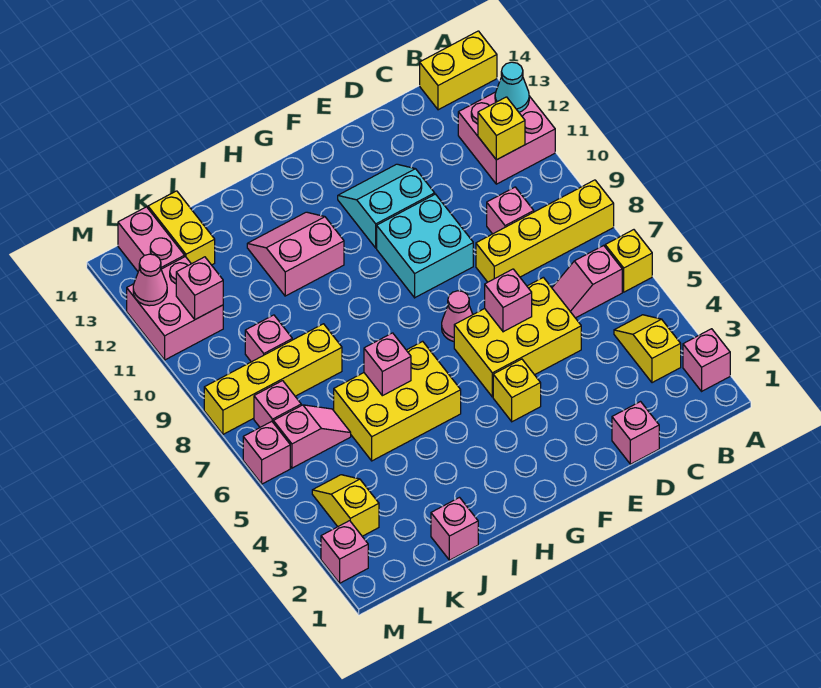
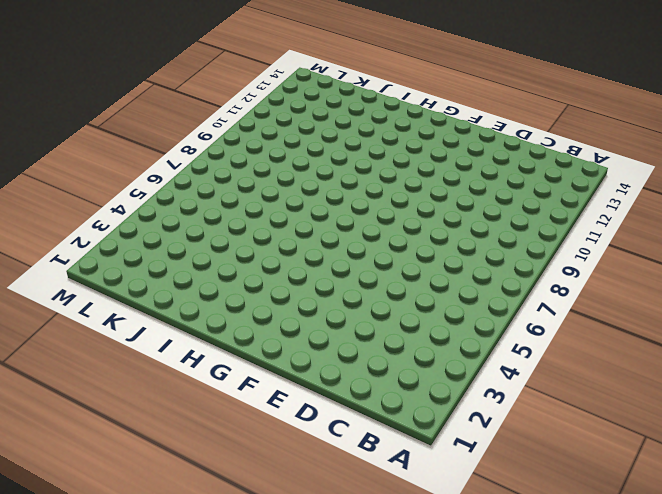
none -> pink 1x1 brick [683,329,730,391]
none -> yellow 1x1 brick [605,230,652,292]
none -> yellow 1x4 brick [476,180,614,282]
none -> pink 2x2 brick [458,92,555,184]

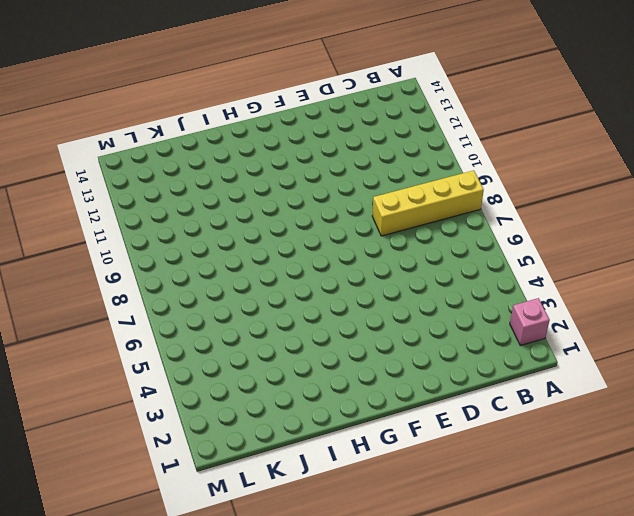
none -> yellow 1x1 brick [605,230,652,292]
none -> pink 2x2 brick [458,92,555,184]
none -> yellow 1x2 brick [420,31,497,110]
none -> yellow 1x2 slope [614,315,681,383]

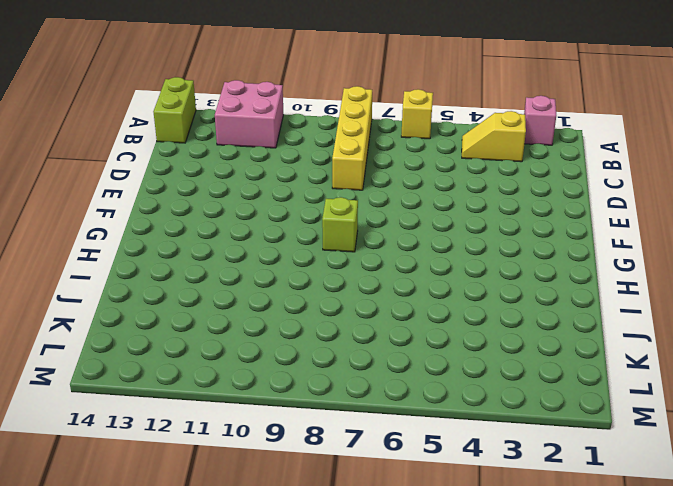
lime 1x2 brick [153,77,196,143] -> yellow 1x2 brick [420,31,497,110]
lime 1x1 brick [322,197,358,252] -> none
none -> pink 1x2 slope [552,245,622,318]
none -> pink 1x1 brick [487,187,534,234]
none -> pink 1x1 brick [612,402,659,464]
none -> yellow 2x3 brick [454,277,581,397]

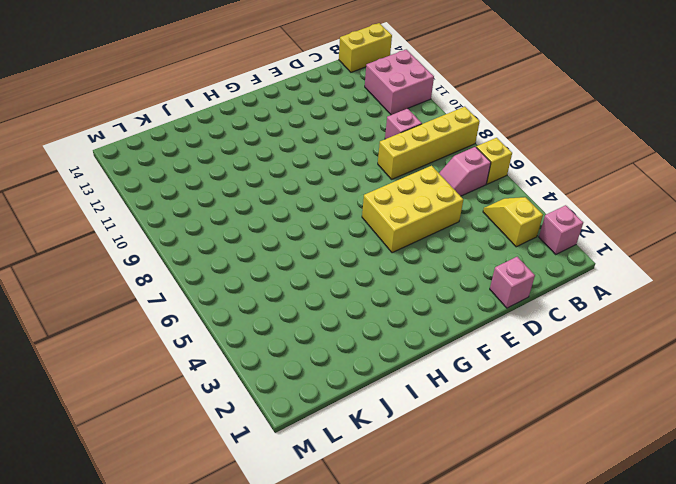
none -> cyan 2x2 brick [377,194,473,298]
none -> cyan 2x2 slope [338,164,435,248]
none -> yellow 1x1 brick [493,359,541,422]
none -> pink 1x1 cone [442,291,473,341]

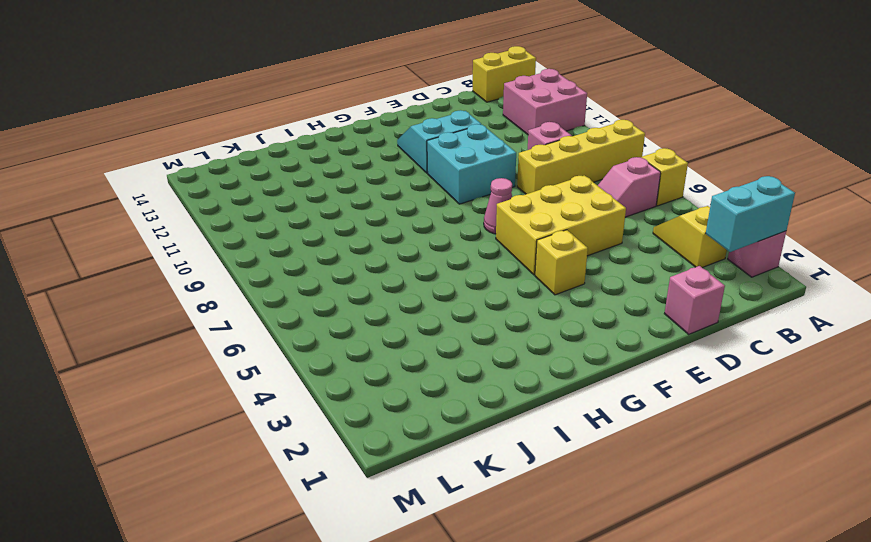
cyan 1x2 brick [706,176,795,252] -> none
none -> yellow 2x3 brick [334,341,461,461]
none -> pink 2x2 slope [247,212,344,296]
none -> pink 1x1 brick [431,498,478,560]
none -> yellow 1x4 brick [204,324,342,434]

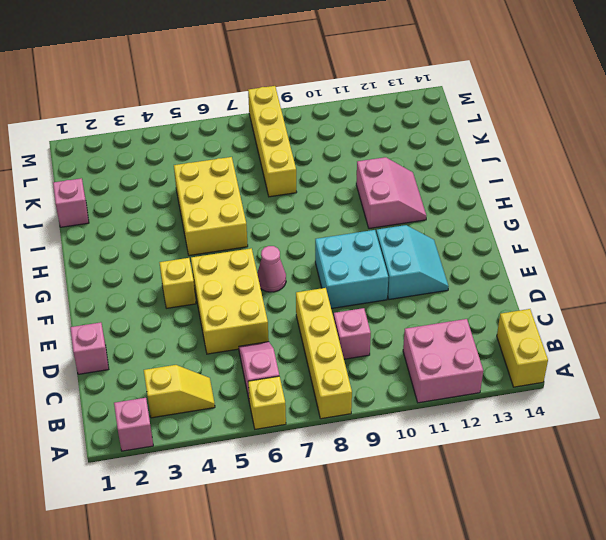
none -> pink 1x2 slope [273,405,351,468]
none -> pink 1x1 brick [245,315,292,362]
none -> yellow 1x2 brick [148,191,215,265]
none -> yellow 1x2 slope [312,475,379,536]

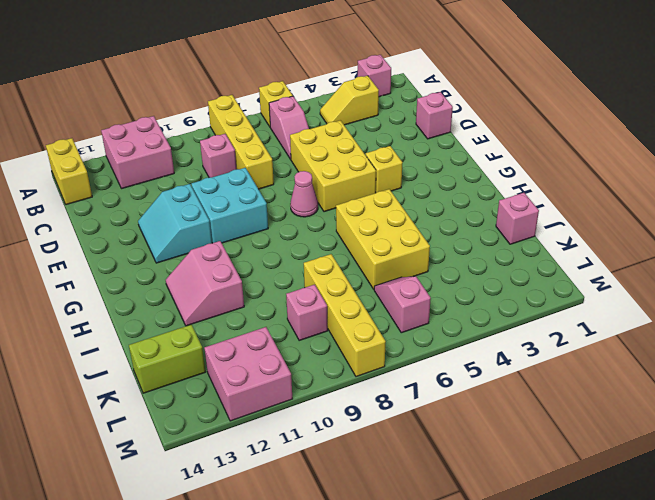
lime 1x2 brick [129,325,205,393] -> yellow 1x2 brick [148,191,215,265]
none -> yellow 1x2 slope [312,475,379,536]
none -> pink 1x1 brick [254,381,301,427]
none -> pink 1x2 brick [118,207,185,271]
none -> pink 1x1 brick [321,521,368,583]

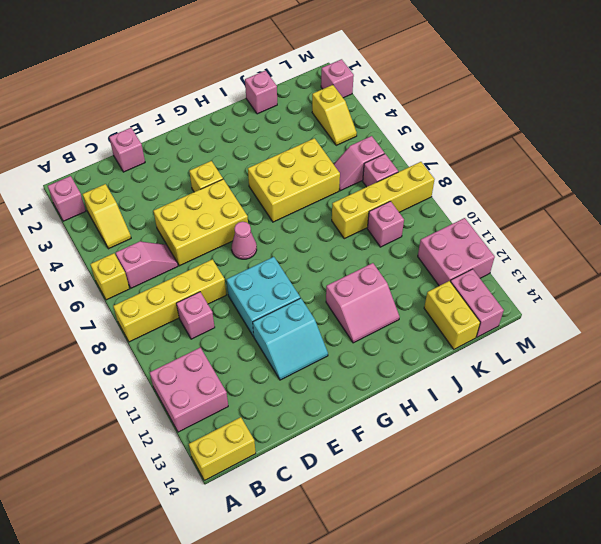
none -> pink 1x1 brick [243,421,290,484]
none -> cyan 1x1 cone [495,62,529,112]
none -> yellow 1x1 brick [478,97,525,160]
none -> pink 1x1 brick [485,269,532,332]

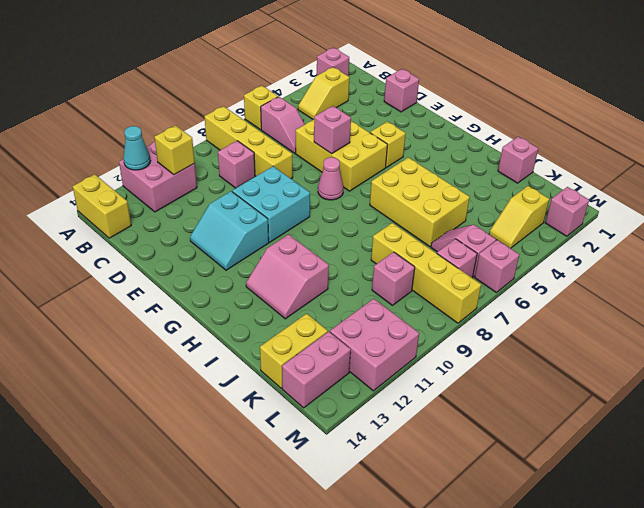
none -> pink 1x1 brick [364,333,411,396]
none -> pink 1x1 brick [176,257,223,319]
none -> pink 1x1 cone [133,254,167,306]

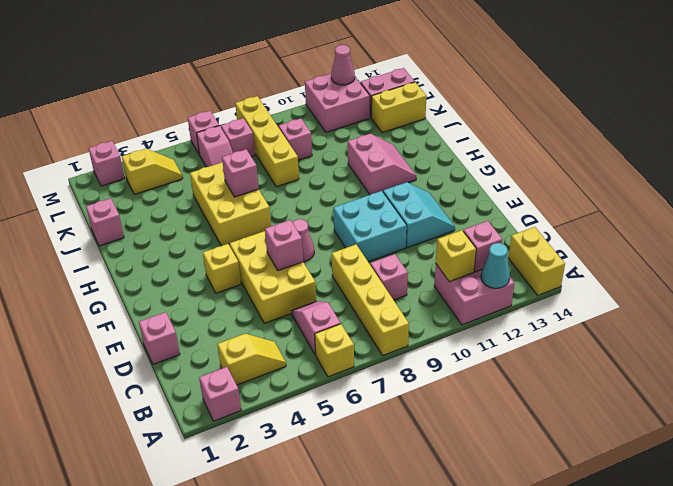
pink 1x1 brick [463,221,502,272] -> pink 1x1 brick moved to [176,257,223,319]

